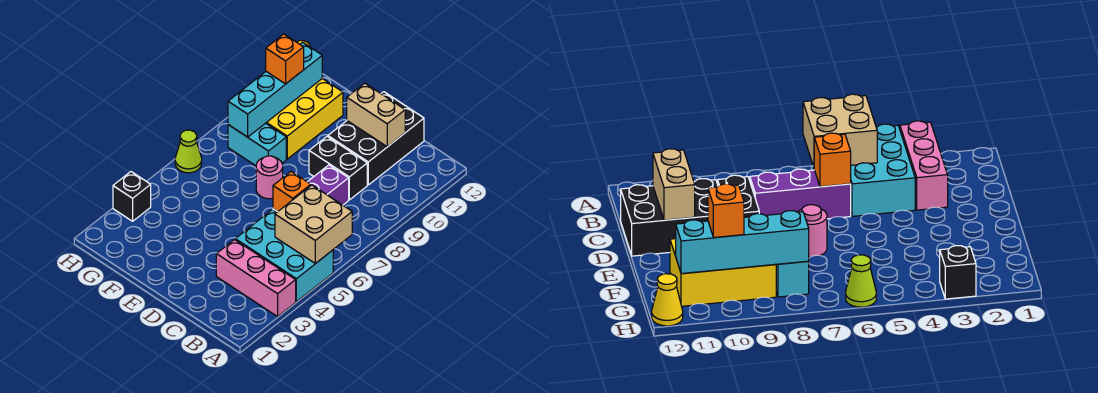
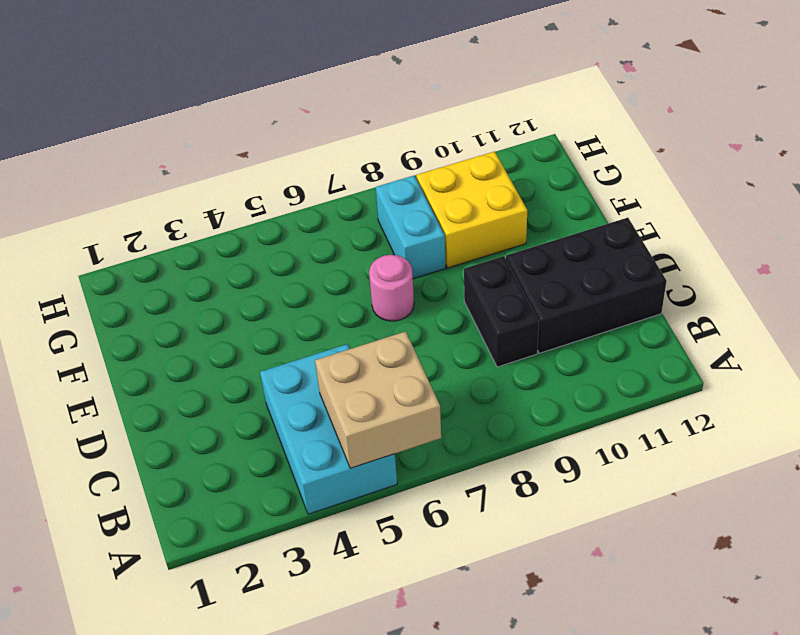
yellow 2x2 brick [416,151,527,268] -> yellow 2x3 brick [266,79,343,159]
none -> pink 1x3 brick [216,240,296,317]
none -> purple 1x3 brick [273,165,349,212]
none -> black 1x1 brick [113,172,151,221]

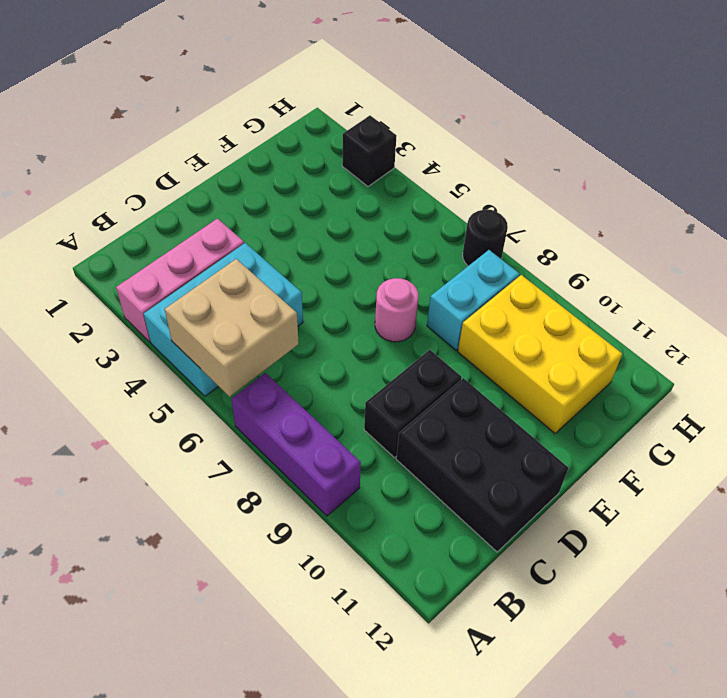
purple 1x3 brick [231,373,361,516] -> purple 1x3 brick moved to [273,165,349,212]
black 1x1 round brick [463,210,508,266] -> none
none -> lime 1x1 cone [175,130,202,173]
none -> yellow 1x1 cone [652,274,683,326]
none -> orange 1x1 brick [273,172,311,212]

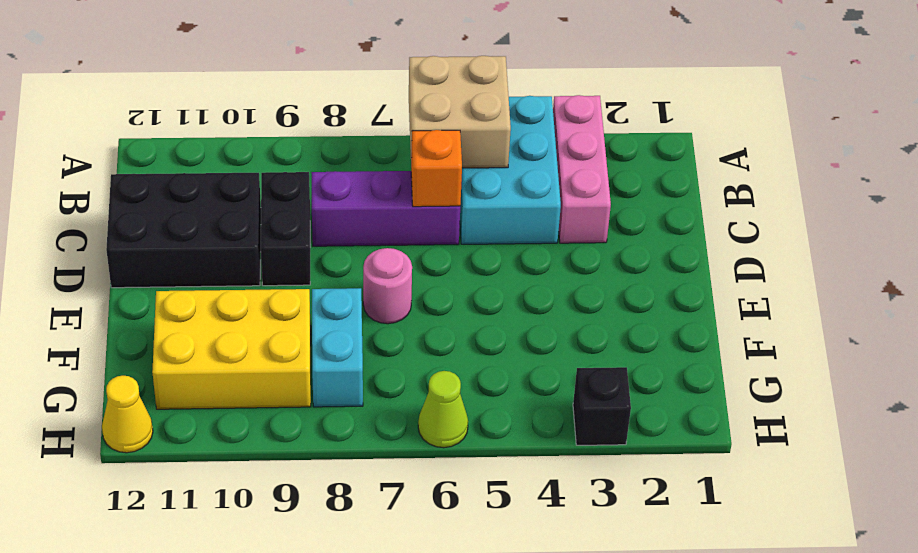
none -> tan 1x2 brick [347,83,405,147]
none -> cyan 1x4 brick [228,42,322,137]
none -> orange 1x1 brick [266,34,304,84]

